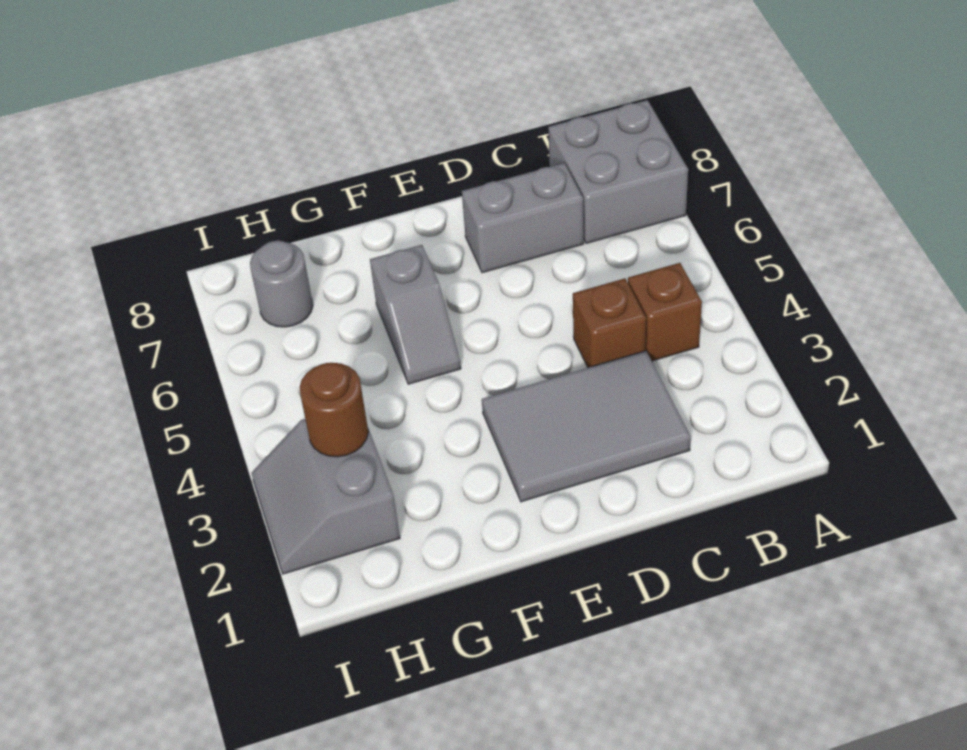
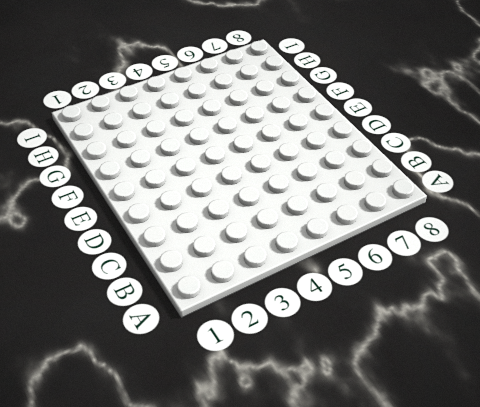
none -> grey 2x2 brick [548,100,688,243]
none -> brown 1x1 brick [628,263,702,361]

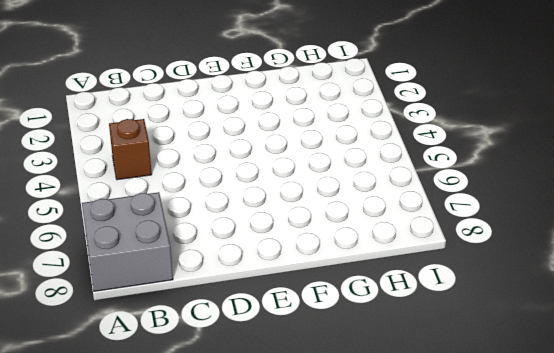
none -> grey 2x3 tile [482,351,691,502]
none -> brown 1x1 brick [573,278,646,368]

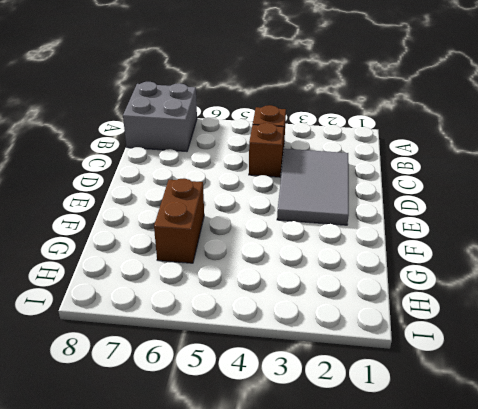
brown 1x2 brick [154,178,204,263] -> grey 1x2 slope [370,245,461,384]
none -> grey 1x2 brick [462,163,584,273]
none -> grey 2x2 slope [252,419,400,574]

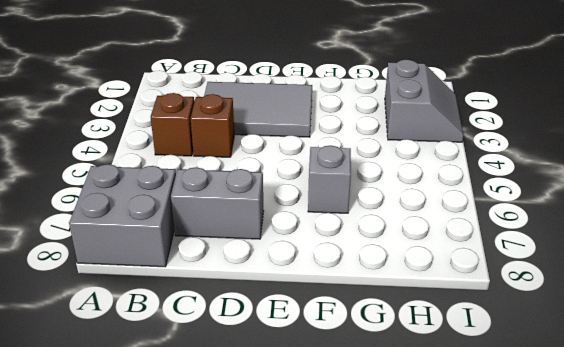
none -> grey 1x1 round brick [250,241,313,327]
none -> brown 1x1 round brick [300,363,368,457]

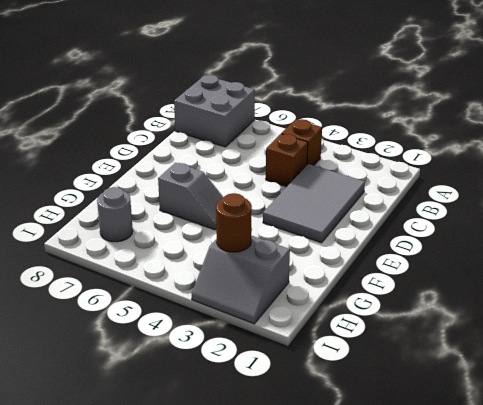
none -> grey 1x2 brick [462,163,584,273]

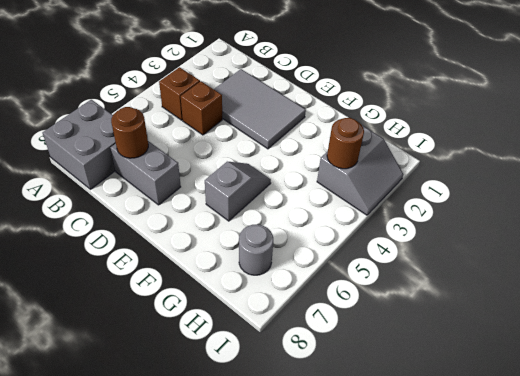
brown 1x1 round brick [111,107,148,158] -> none

